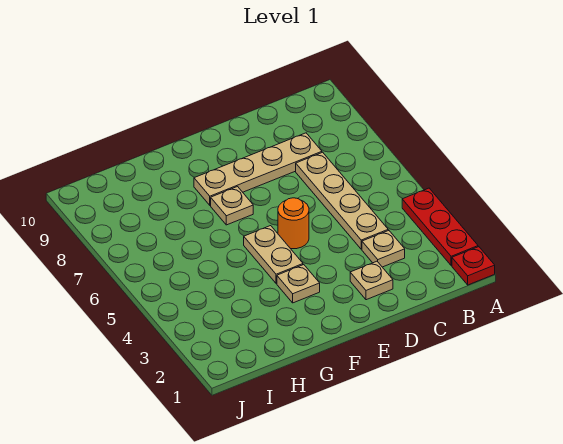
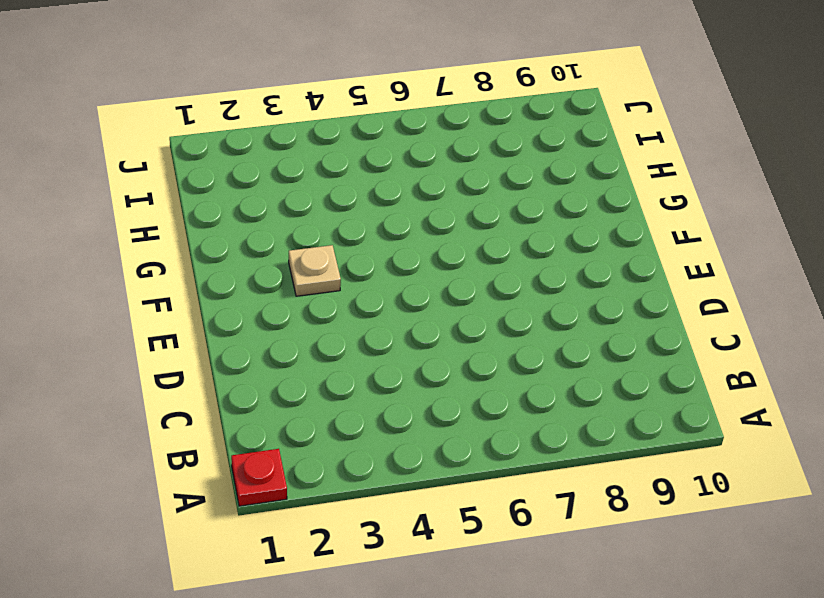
none -> red 1x3 plate [402,188,478,266]
none -> tan 1x1 plate [362,230,405,267]

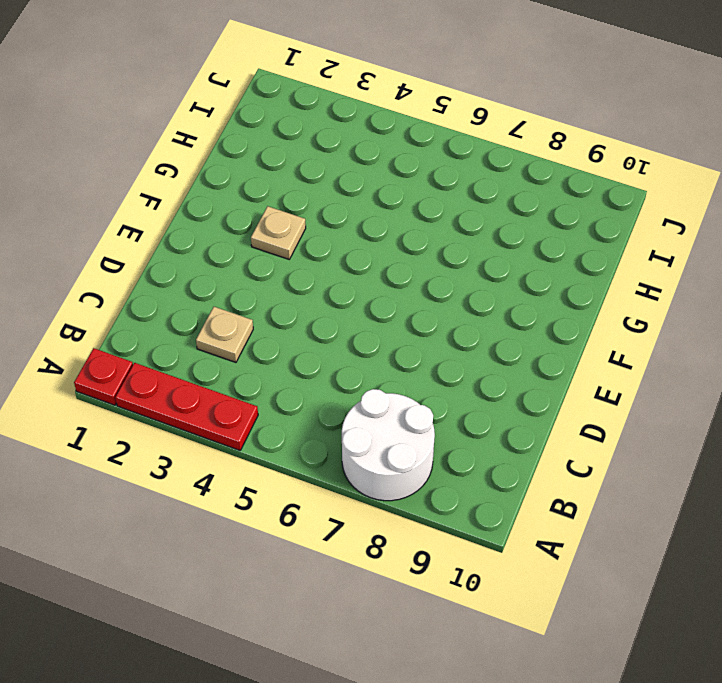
white 2x2 round brick [342,389,435,501] -> none
none -> tan 1x4 plate [296,152,388,249]
none -> tan 1x4 plate [194,133,322,205]

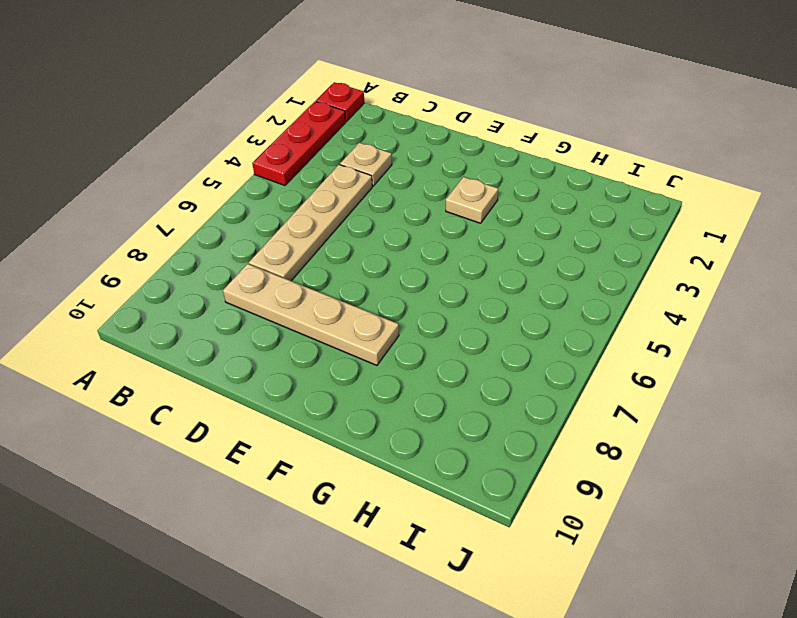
none -> tan 1x1 plate [350,261,393,300]
none -> orange 1x1 round brick [278,198,309,249]

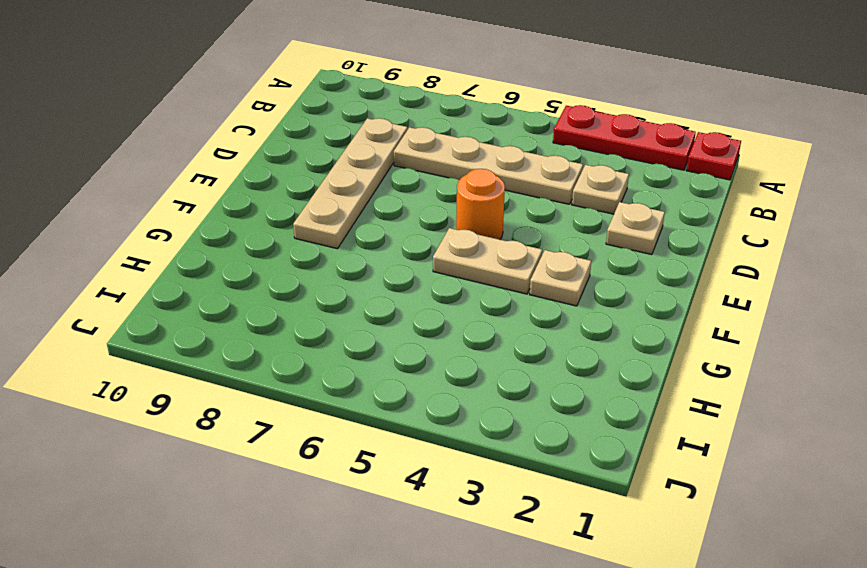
none -> tan 1x1 plate [211,187,253,225]

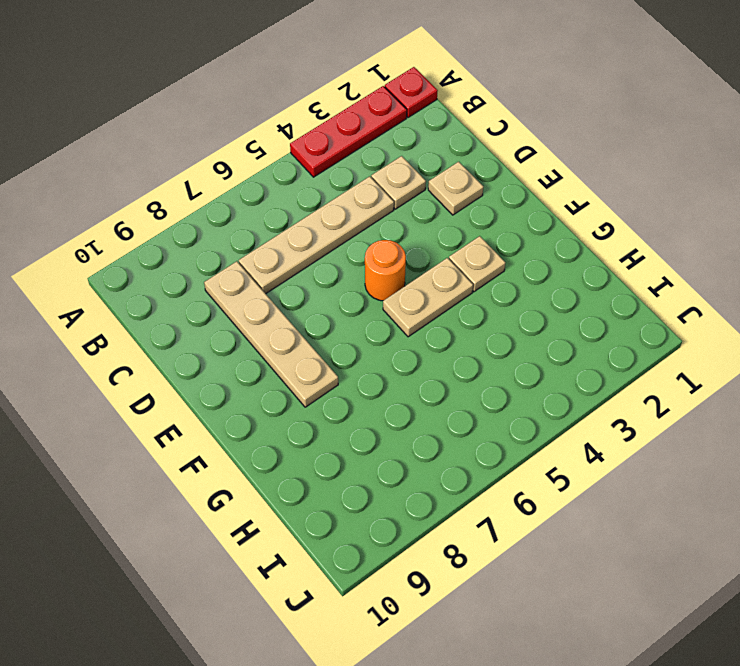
none -> tan 1x1 plate [211,187,253,225]

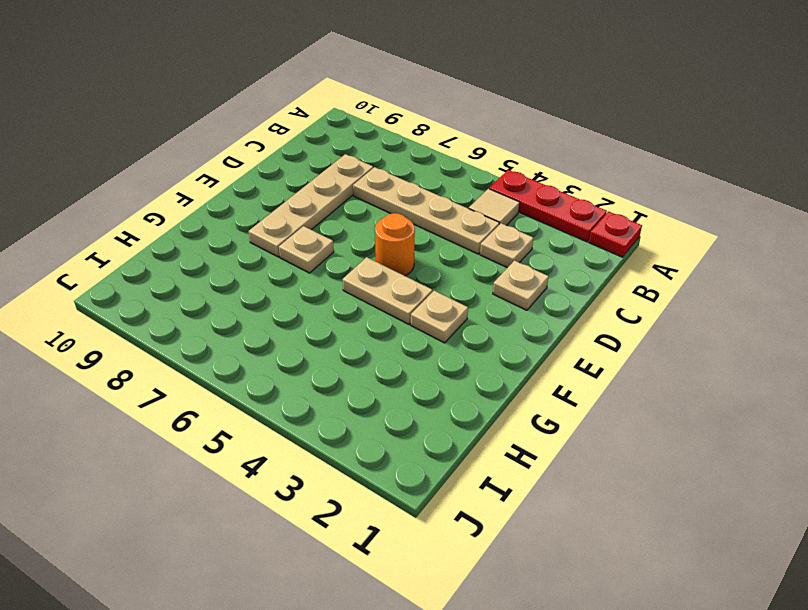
tan 1x1 tile [469,189,520,226] -> none

